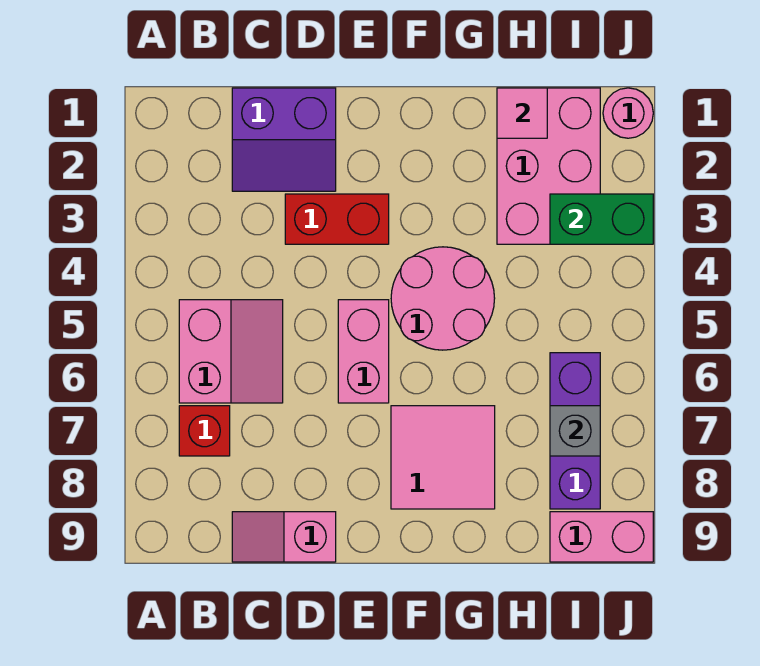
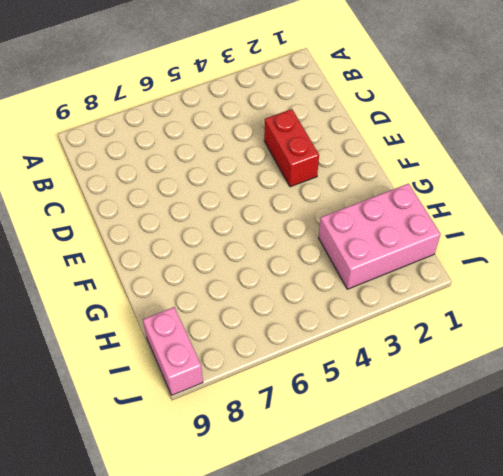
none -> pink 2x2 slope [179,300,283,403]
none -> red 1x1 brick [179,406,230,456]
none -> purple 2x2 slope [232,88,336,191]

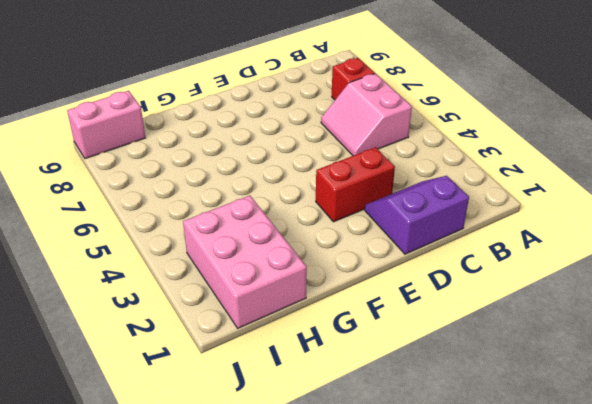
none -> pink 1x2 slope [232,512,336,562]
none -> pink 1x2 brick [338,300,389,403]
none -> pink 2x2 round brick [391,247,495,350]

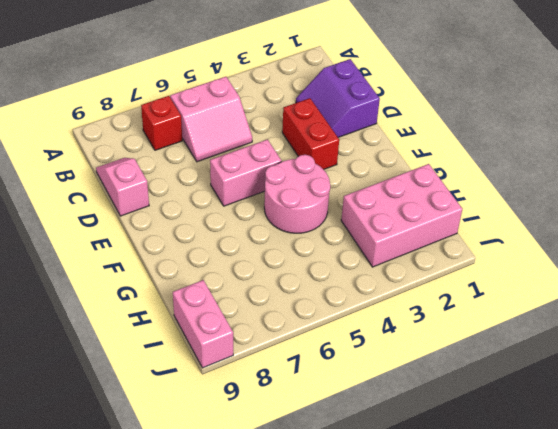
none -> pink 2x2 tile [391,406,495,509]
none -> purple 1x3 brick [550,353,600,509]
none -> pink 1x1 round brick [603,88,653,138]

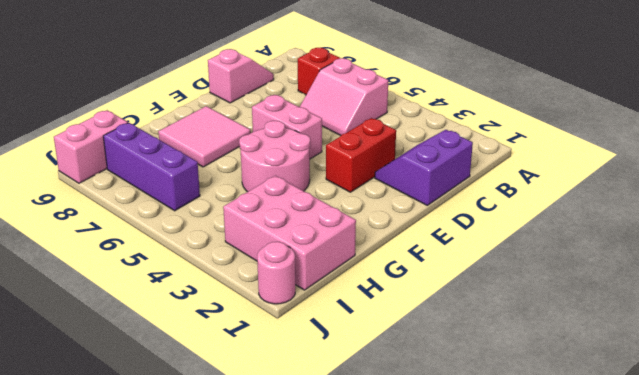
none -> pink 1x1 tile [497,88,547,138]
none -> green 1x2 brick [550,194,653,244]
none -> grey 1x1 brick [550,406,600,456]

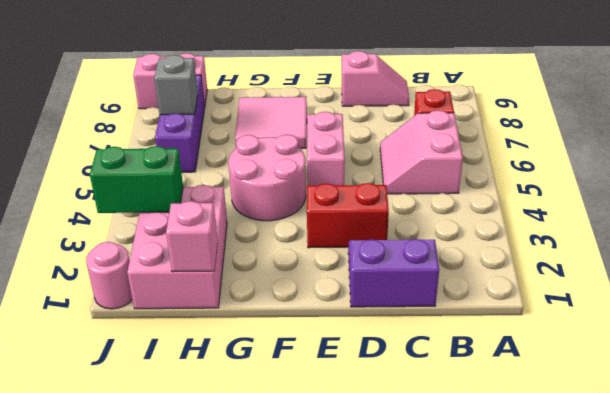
pink 1x1 brick [166,201,218,272] -> pink 1x1 tile [497,88,547,138]

